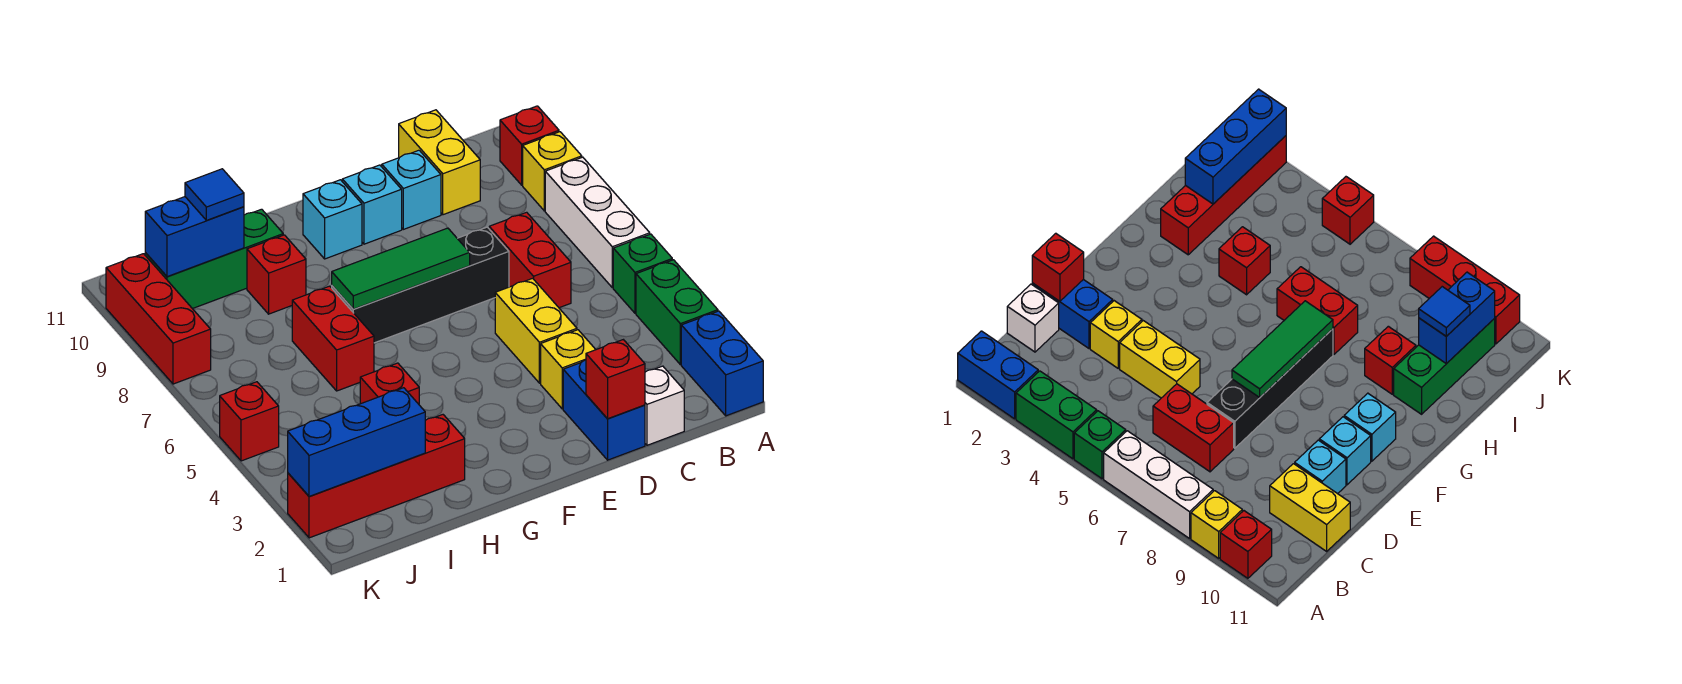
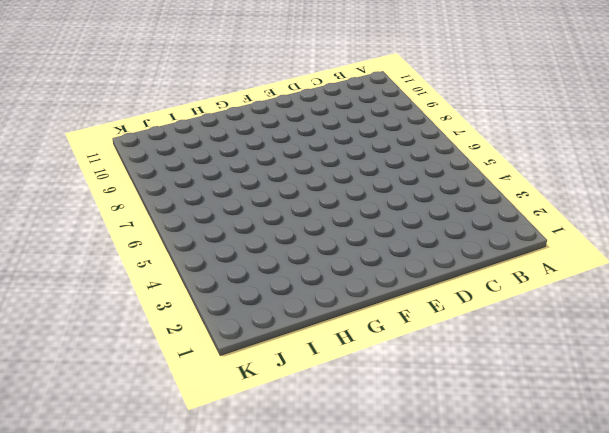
none -> blue 1x2 brick [681,311,763,416]
none -> green 1x2 brick [636,260,718,365]
none -> green 1x1 brick [613,234,672,313]

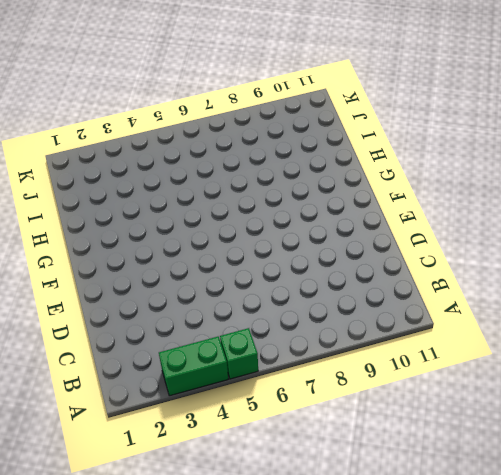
none -> blue 1x2 brick [681,311,763,416]
none -> white 1x3 brick [545,157,650,288]
none -> yellow 1x1 brick [523,132,582,211]

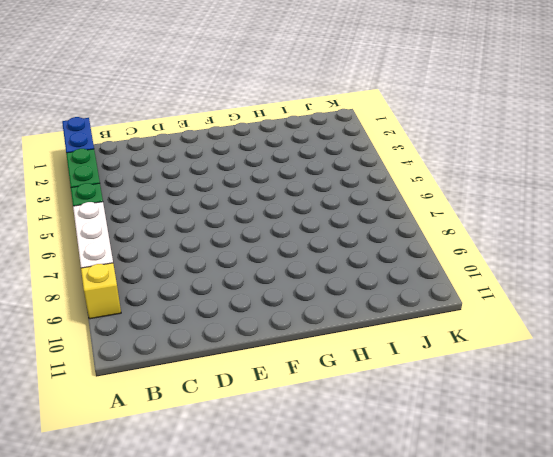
none -> red 1x1 brick [500,106,559,185]
none -> white 1x1 brick [645,366,684,445]
none -> red 1x2 brick [489,212,571,308]

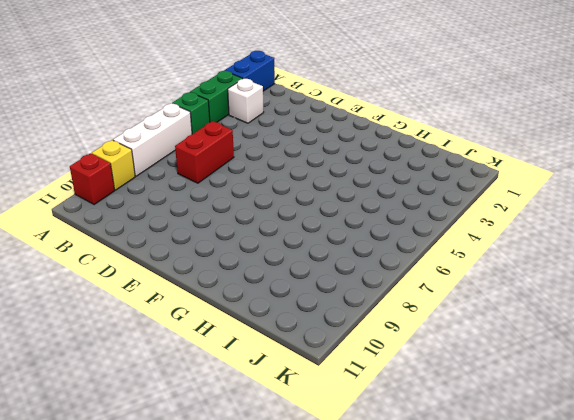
white 1x1 brick [228,79,264,123] -> white 1x1 brick moved to [645,366,684,445]
none -> yellow 1x2 brick [399,110,480,215]
none -> blue 1x2 brick [563,360,645,460]
none -> yellow 1x1 brick [541,330,596,409]

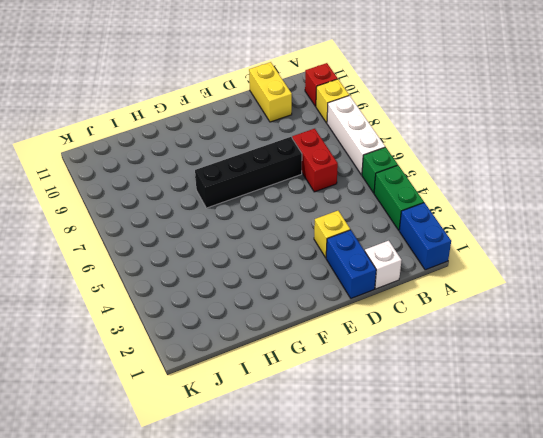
none -> yellow 1x2 brick [495,278,577,383]
none -> cyan 1x1 brick [382,150,441,229]
none -> cyan 1x1 brick [342,165,402,244]

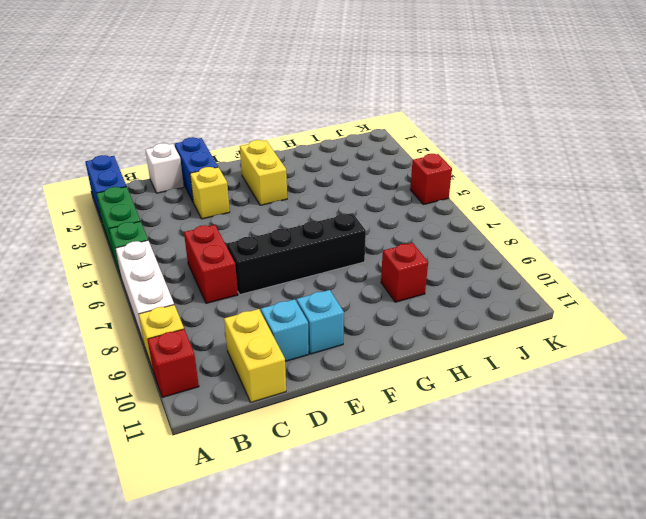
yellow 1x2 brick [240,140,287,205] -> yellow 1x2 brick moved to [495,278,577,383]
none -> cyan 1x1 brick [303,180,362,259]
none -> red 1x4 brick [288,415,465,538]
none -> red 1x1 brick [360,363,419,404]

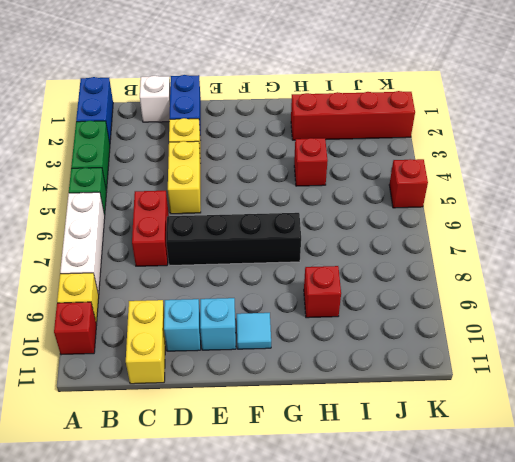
cyan 1x1 tile [237,313,271,349] -> cyan 1x1 brick [303,180,362,259]
none -> red 1x2 brick [292,286,374,391]
none -> green 1x3 brick [145,209,283,309]
none -> red 1x3 brick [106,254,211,384]

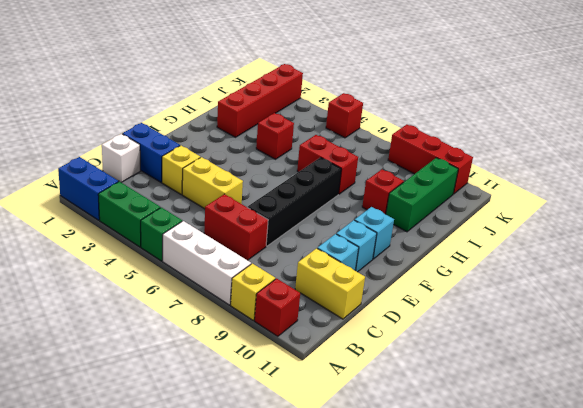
none -> red 1x1 brick [586,340,645,419]
none -> green 1x3 tile [332,228,470,309]
none -> blue 1x3 brick [288,388,425,496]

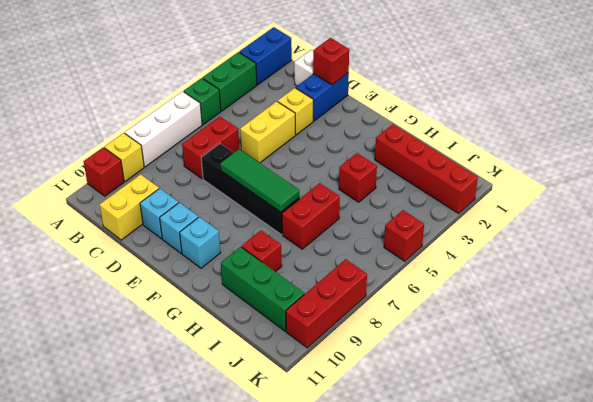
none -> blue 1x3 brick [288,388,425,496]
none -> blue 1x2 brick [145,197,244,277]
none -> blue 1x1 tile [185,169,244,220]

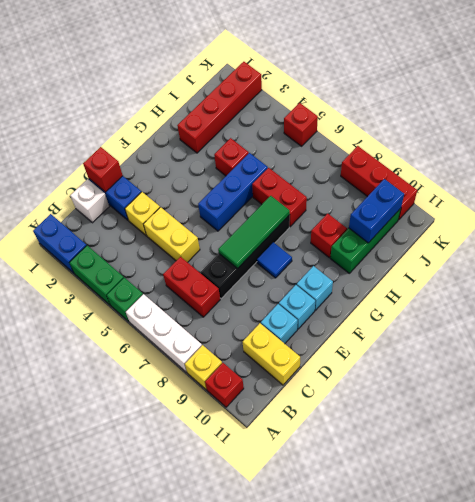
blue 1x3 brick [198,153,268,231] -> blue 1x3 brick moved to [288,388,425,496]
blue 1x1 tile [257,242,292,278] -> blue 1x1 tile moved to [185,169,244,220]

